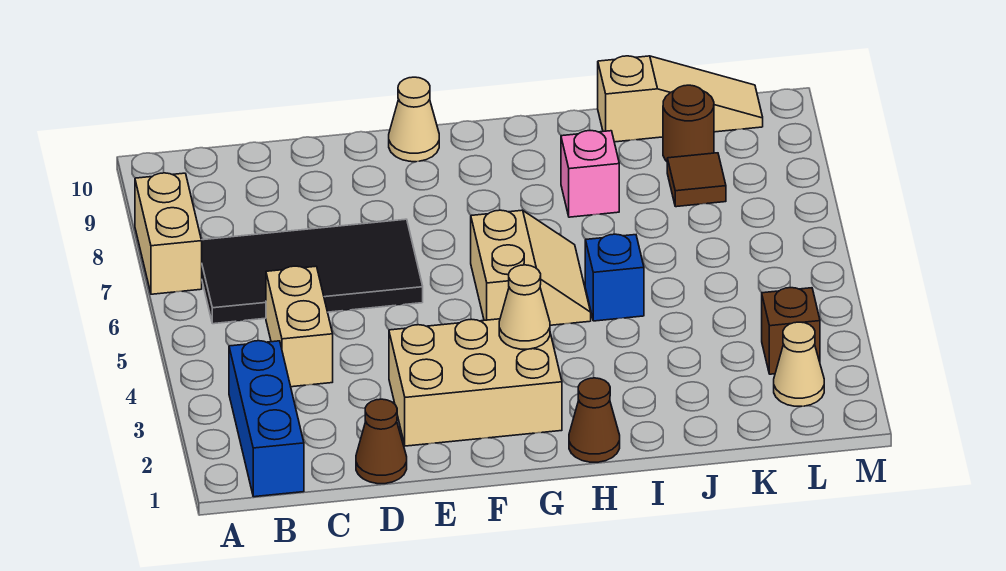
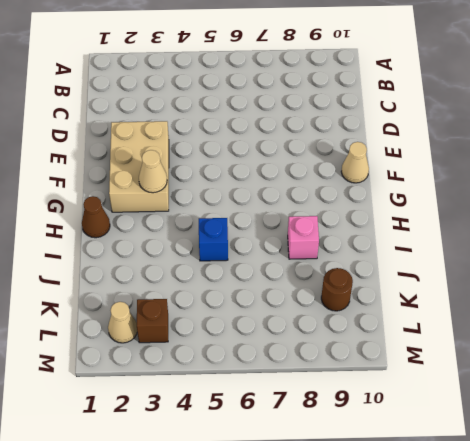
none -> tan 1x2 brick [135,173,202,294]
none -> blue 1x3 brick [229,341,304,497]
none -> black 2x4 tile [201,219,423,324]

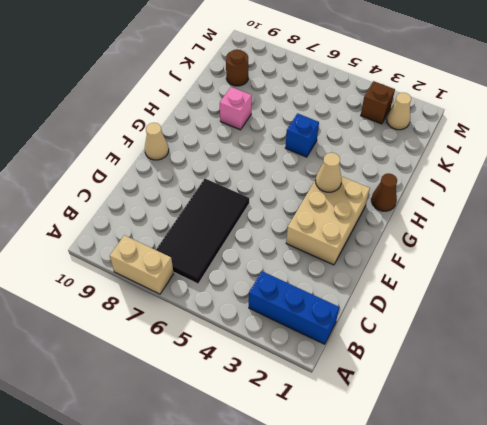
none -> tan 1x2 brick [266,266,333,387]
none -> brown 1x1 cone [356,399,407,484]
none -> tan 2x2 slope [471,210,591,325]

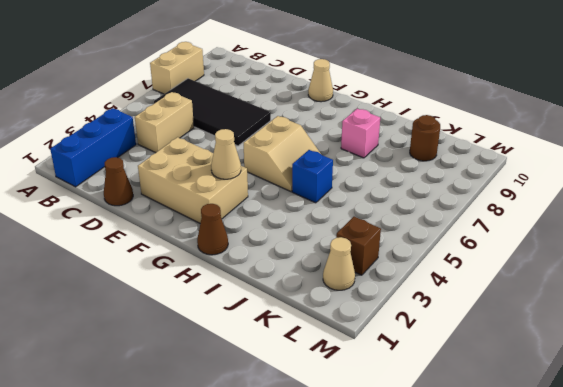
none -> tan 1x3 slope [598,56,763,142]
none -> brown 1x1 tile [667,153,726,207]

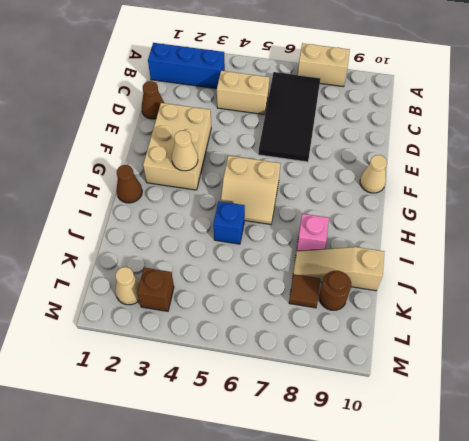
tan 1x3 slope [293,247,384,291] -> tan 1x3 slope turned to [598,56,763,142]

